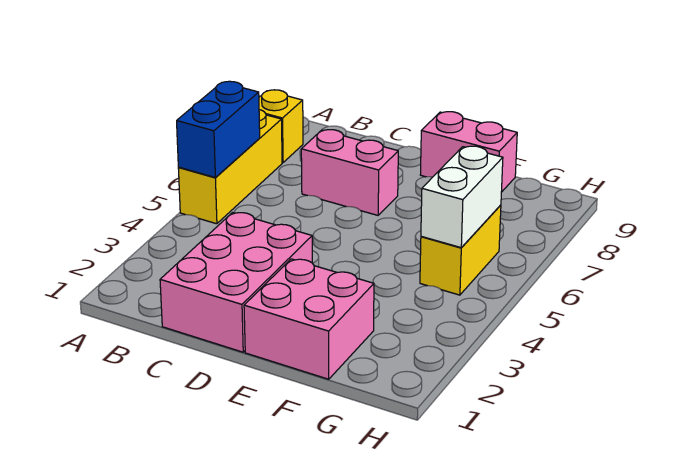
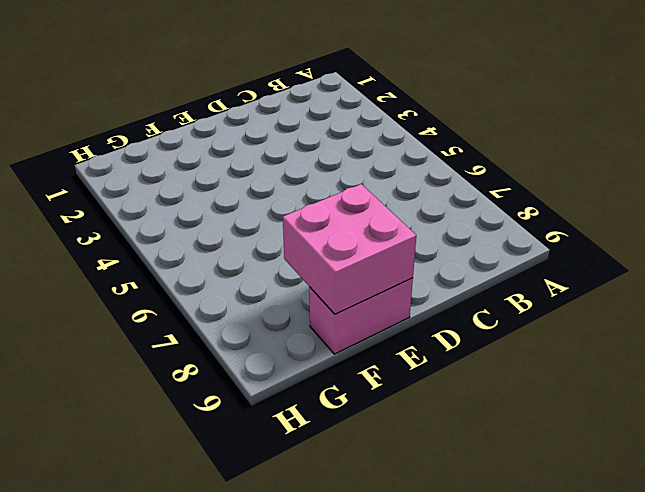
pink 2x2 brick [283,184,416,314] -> pink 2x2 brick moved to [244,259,374,379]
none -> yellow 1x3 brick [178,110,282,224]
none -> yellow 1x1 brick [259,90,303,163]

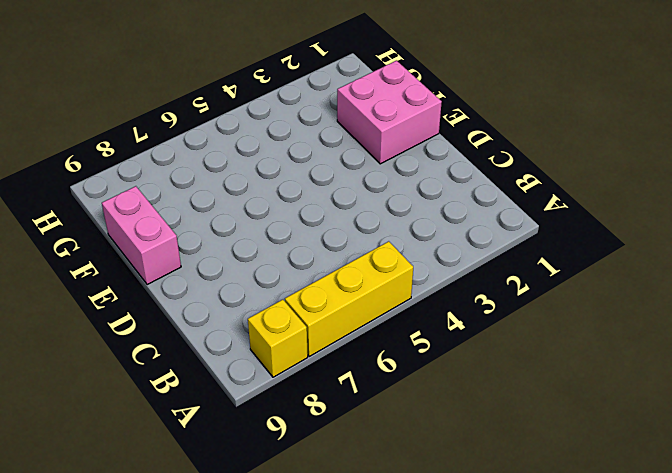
none -> pink 2x3 brick [160,212,312,352]
none -> pink 1x2 brick [301,130,398,215]

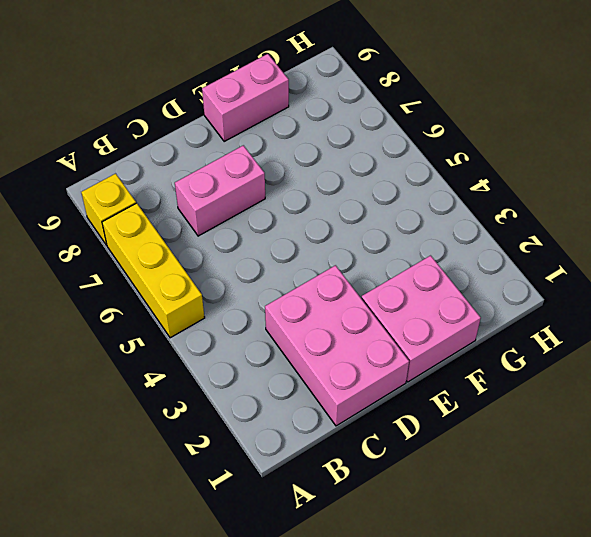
none -> yellow 1x2 brick [420,205,501,295]
none -> blue 1x2 brick [177,81,260,178]

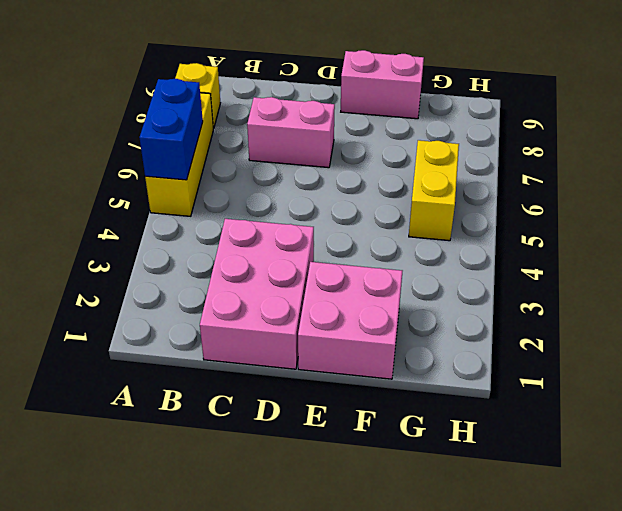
none -> white 1x2 brick [421,146,503,248]

